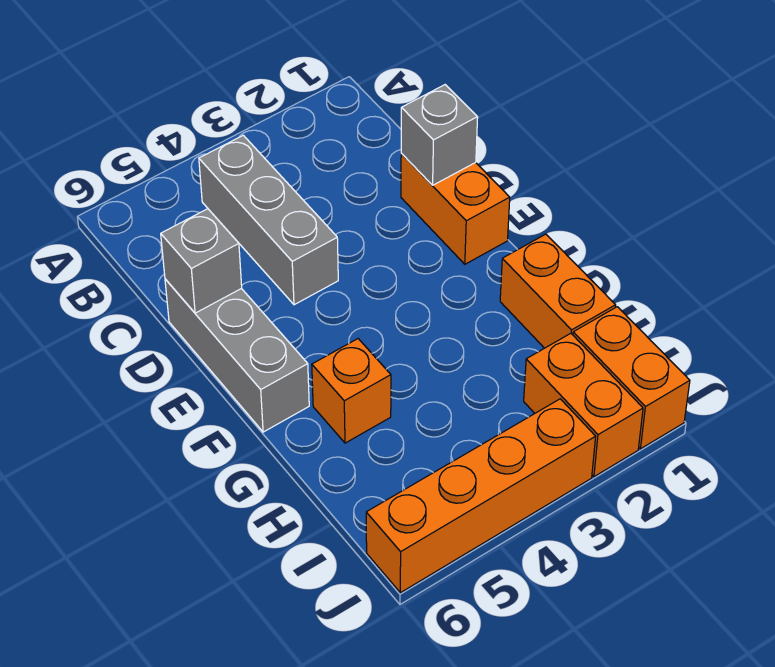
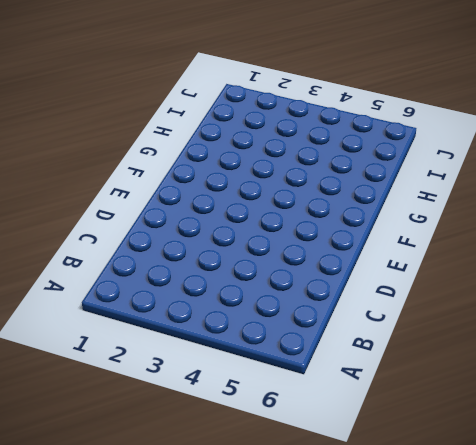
none -> grey 1x3 brick [199,135,338,305]
none -> orange 1x2 brick [401,154,510,264]

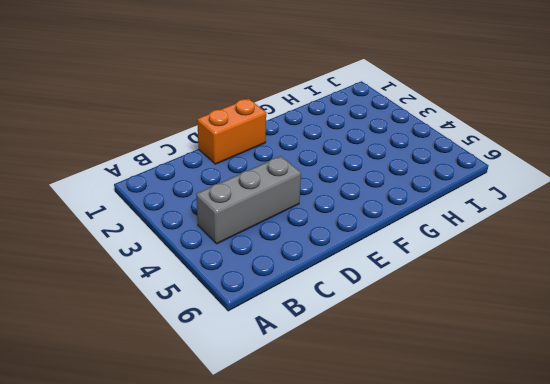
none -> grey 1x3 brick [165,279,309,432]
none -> orange 1x2 brick [500,234,616,348]

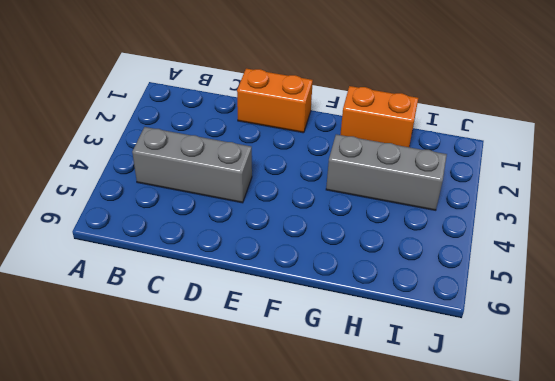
grey 1x3 brick [326,134,447,210] -> grey 1x3 brick moved to [165,279,309,432]
none -> orange 1x1 brick [312,339,391,443]
none -> orange 1x2 brick [573,307,690,449]

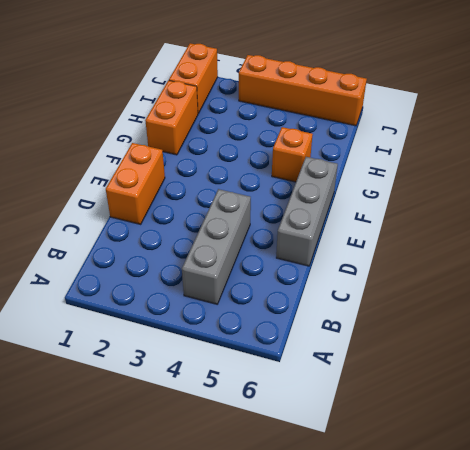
none -> orange 1x2 brick [524,333,643,477]
none -> grey 1x1 brick [401,85,478,185]

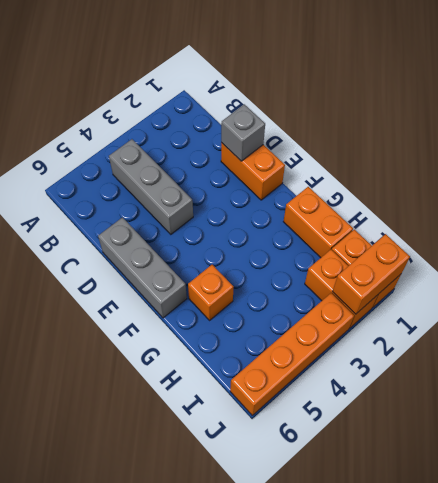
orange 1x2 brick [332,234,410,314] -> none
none -> grey 1x1 brick [161,209,242,313]

